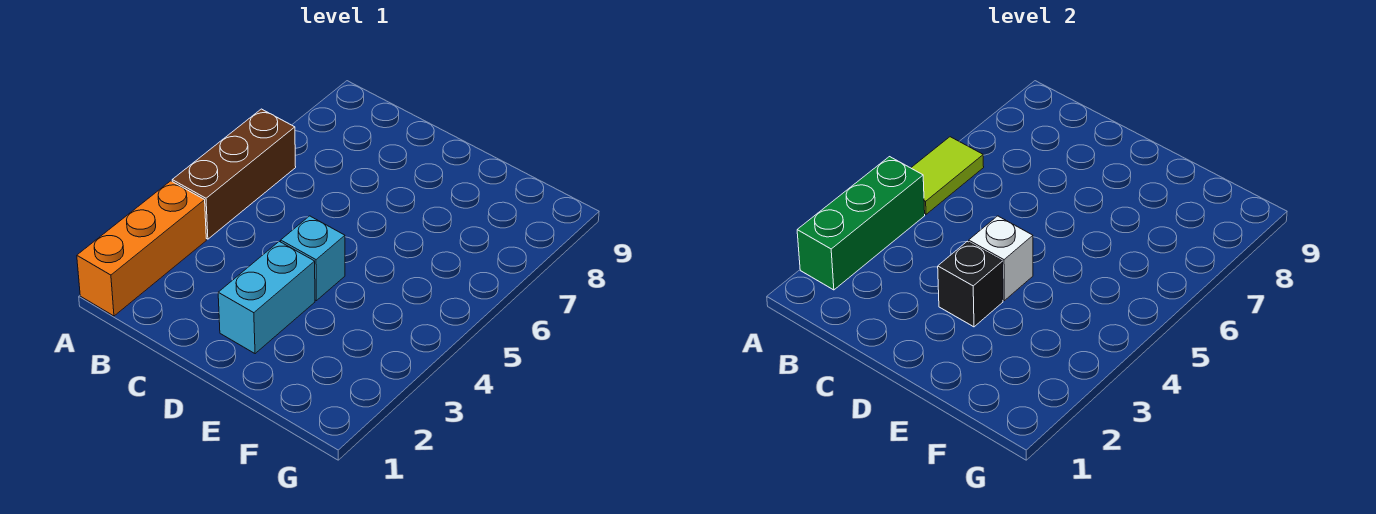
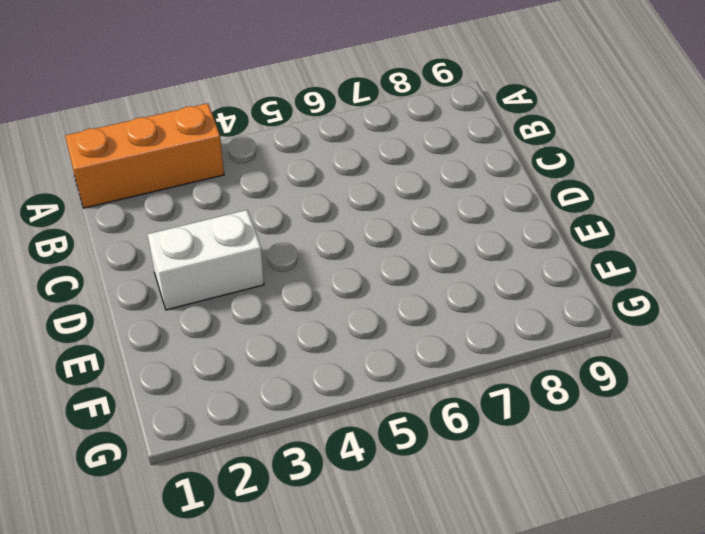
white 1x2 brick [147,210,264,310] -> cyan 1x2 brick [218,241,315,354]
none -> brown 1x3 brick [172,109,296,239]
none -> cyan 1x1 brick [281,216,345,301]

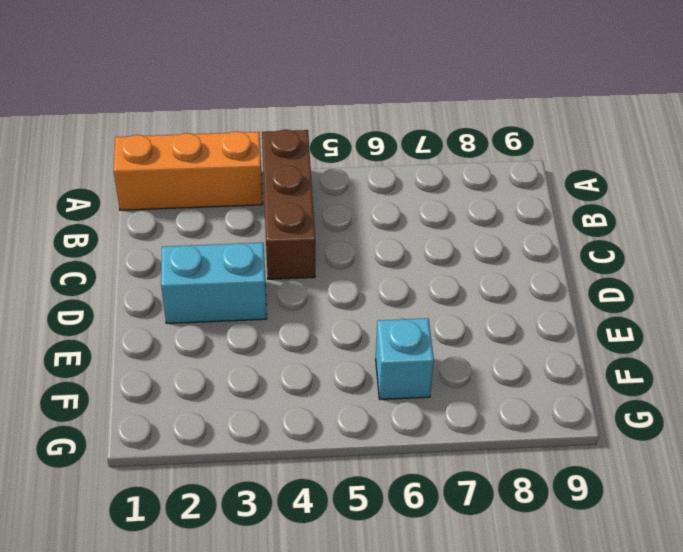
brown 1x3 brick [262,130,315,279] -> brown 1x3 brick turned to [172,109,296,239]
cyan 1x1 brick [376,318,434,399] -> cyan 1x1 brick moved to [281,216,345,301]
none -> green 1x3 brick [797,157,925,290]
none -> lime 1x2 tile [911,137,984,214]

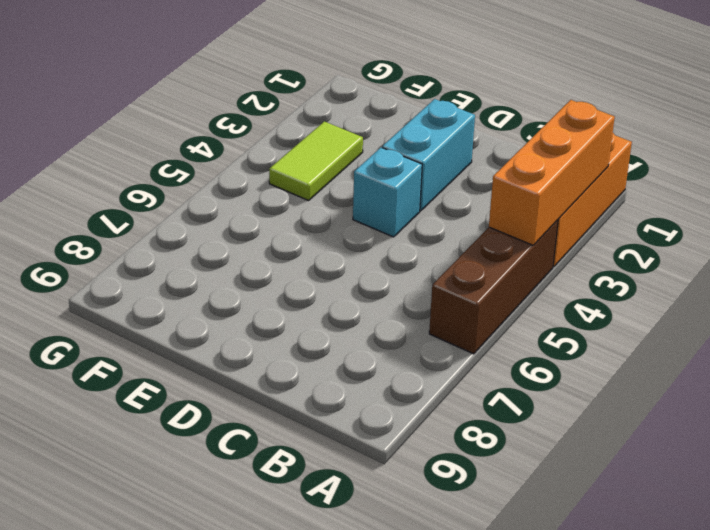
orange 1x3 brick [489,100,615,245] -> green 1x3 brick [797,157,925,290]
lime 1x2 tile [269,122,363,200] -> lime 1x2 tile moved to [911,137,984,214]
none -> black 1x1 brick [938,241,1003,327]
none -> white 1x1 brick [969,216,1033,301]

